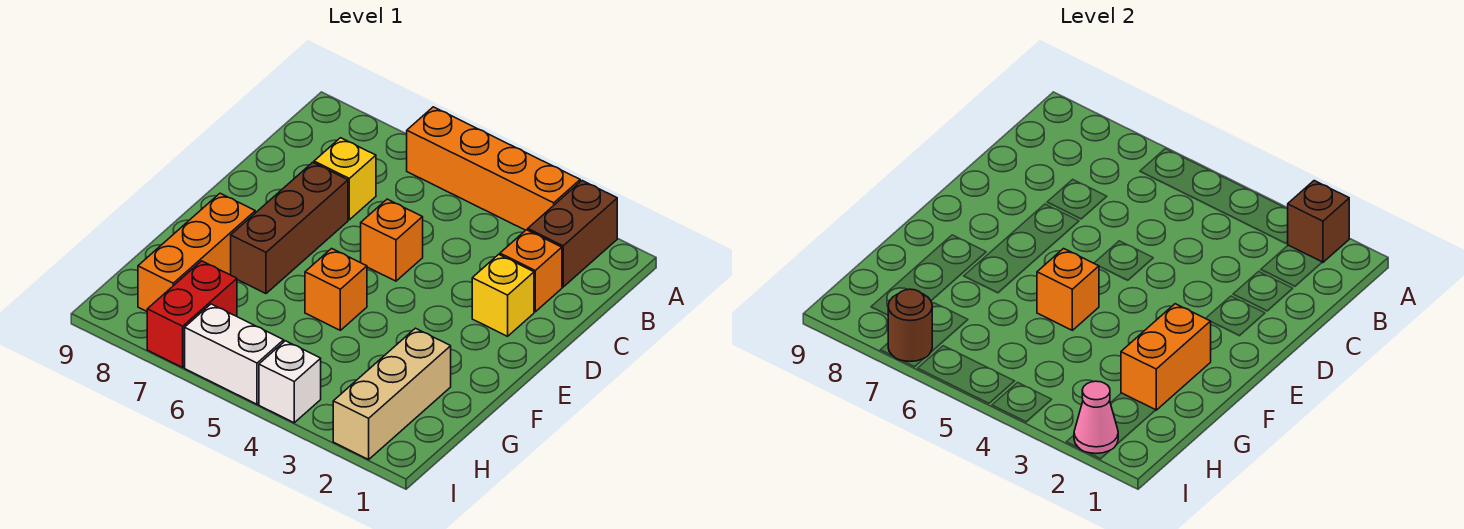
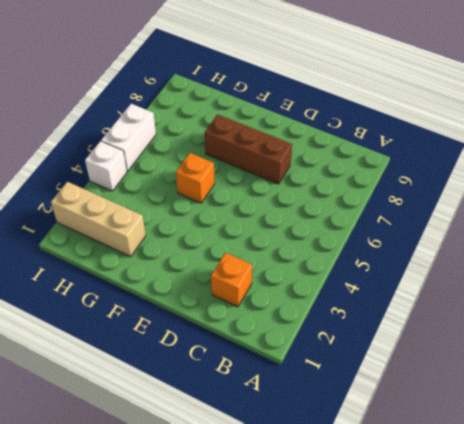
none -> brown 1x2 brick [528,181,617,287]
none -> orange 1x4 brick [407,107,580,230]
none -> yellow 1x1 brick [314,138,376,220]

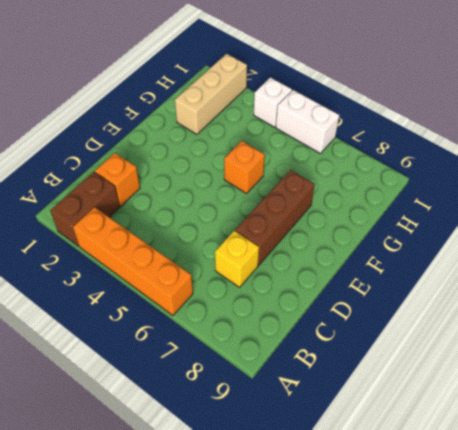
none -> yellow 1x1 brick [472,254,534,336]
none -> orange 1x1 brick [361,199,423,281]
none -> orange 1x3 brick [138,193,255,311]

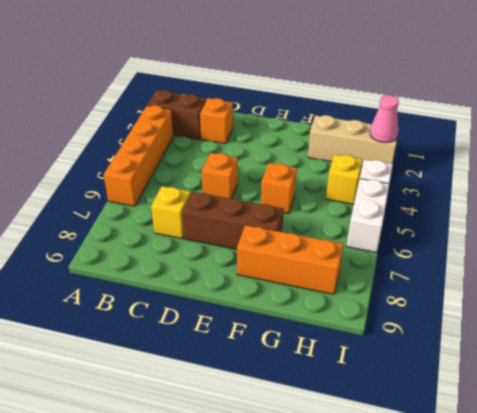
yellow 1x1 brick [326,154,362,204] -> yellow 1x1 brick moved to [472,254,534,336]
none -> red 1x2 brick [147,261,237,367]
none -> brown 1x1 brick [1288,181,1349,262]
none -> orange 1x2 brick [1121,304,1211,410]

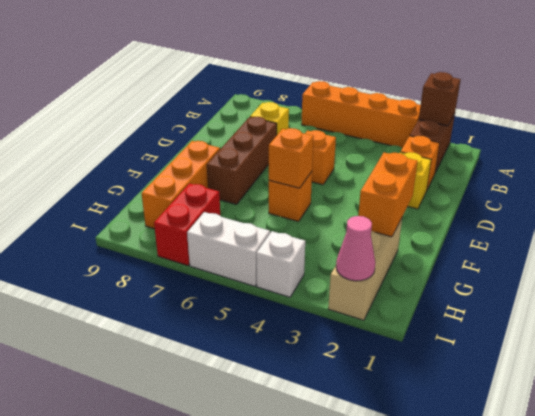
none -> brown 1x1 round brick [888,289,932,362]

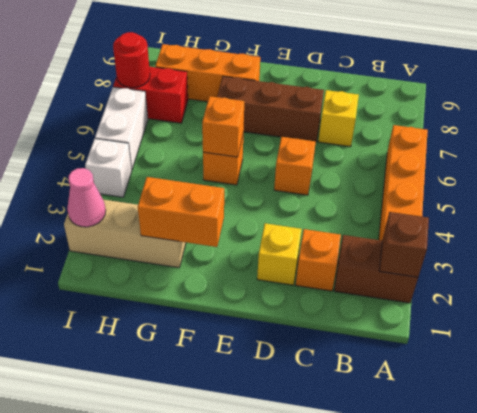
red 1x1 round brick [113,32,150,88] -> brown 1x1 round brick [888,289,932,362]

